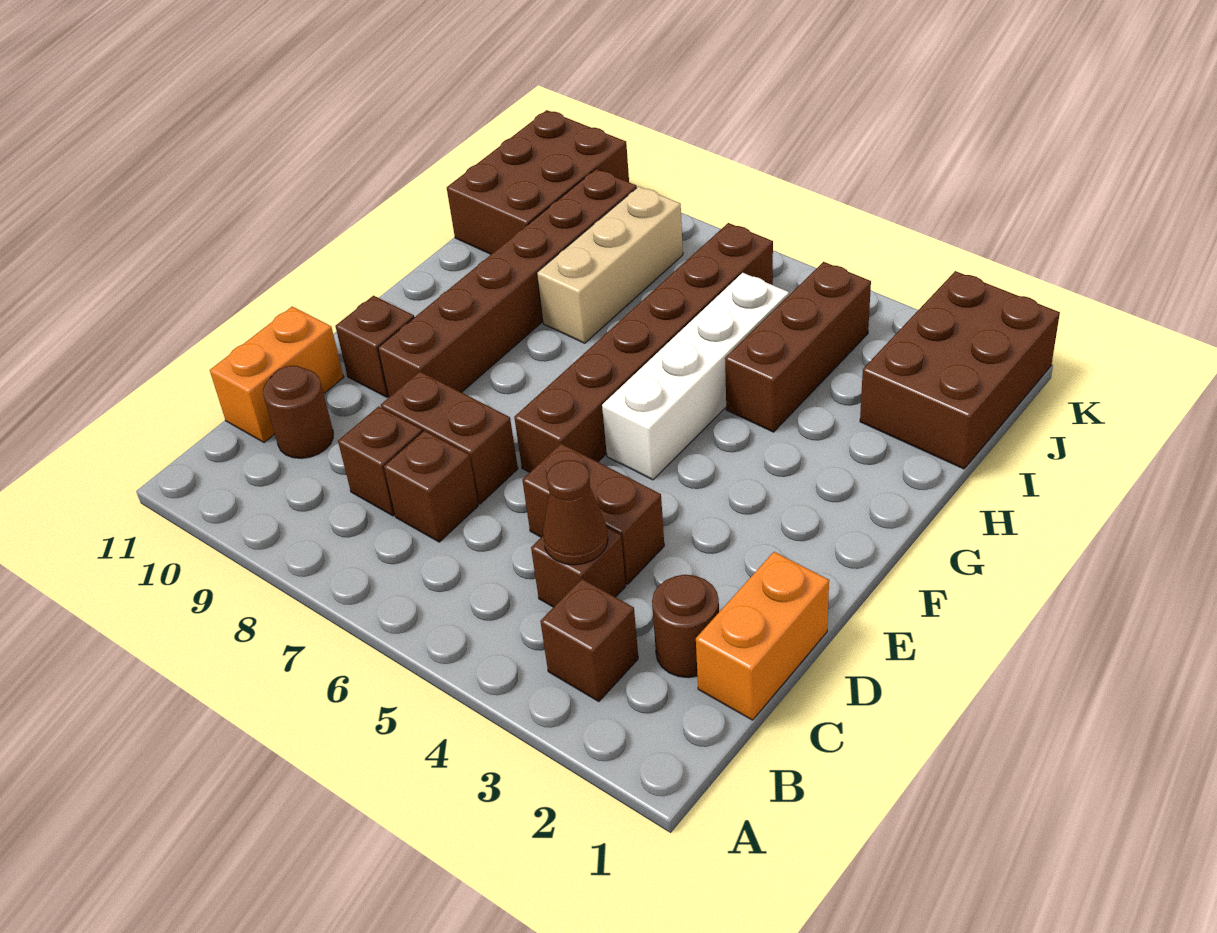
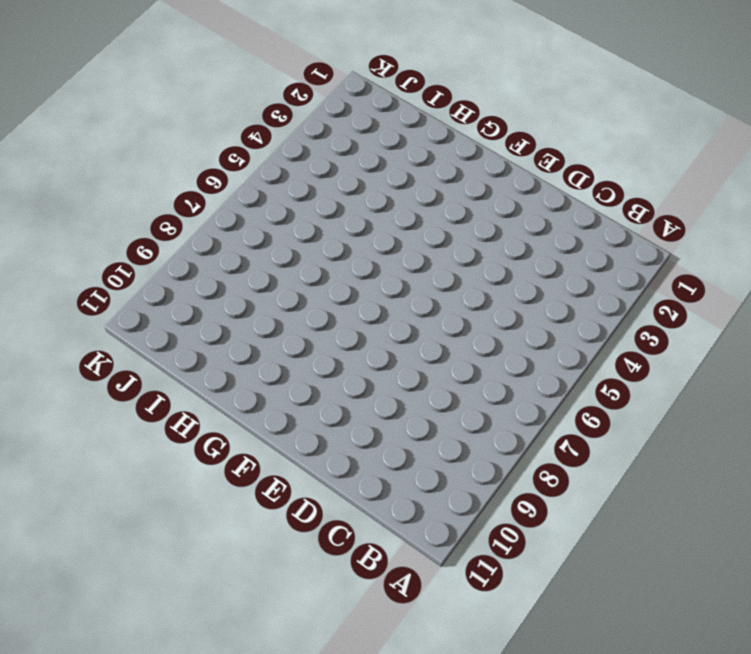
none -> brown 1x1 brick [540,579,638,702]
none -> orange 1x2 brick [696,552,829,720]
none -> brown 1x1 round brick [652,575,719,678]

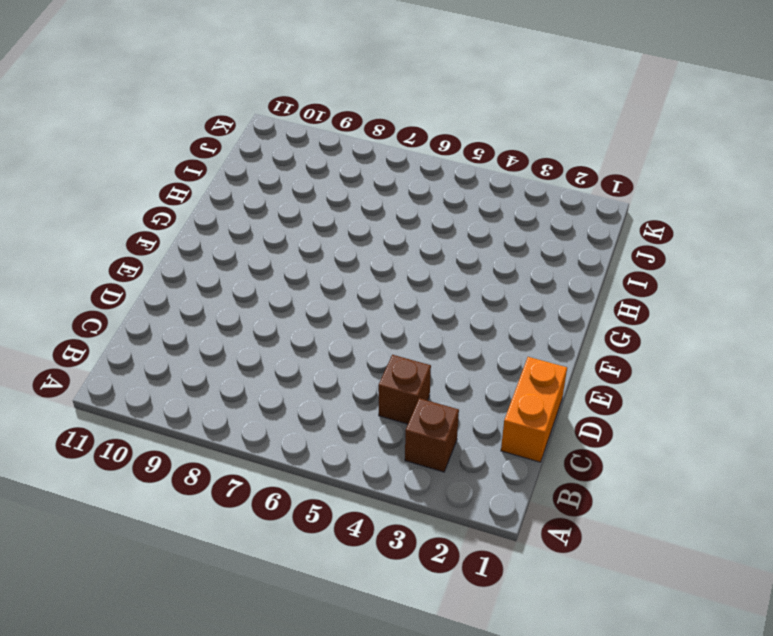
none -> brown 1x1 round brick [652,575,719,678]
none -> brown 1x1 brick [384,431,478,542]
none -> brown 1x1 brick [338,406,422,516]

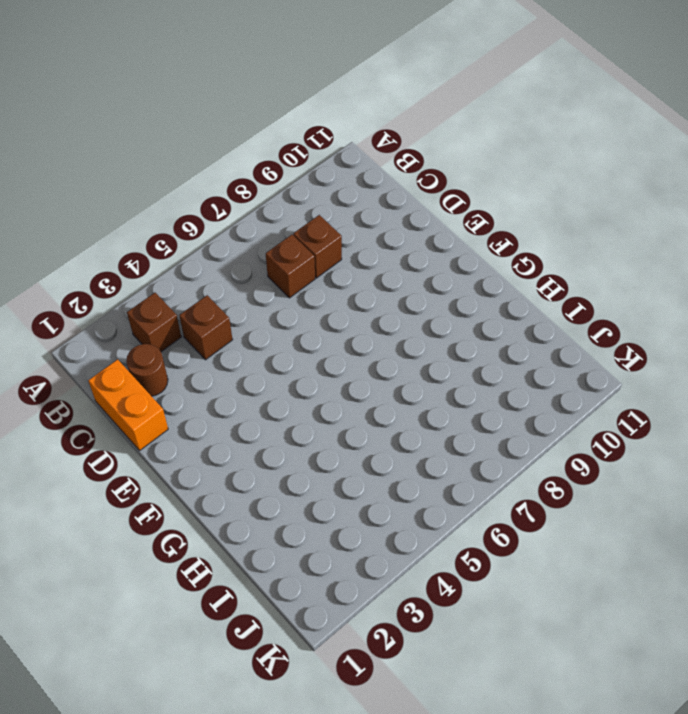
none -> brown 1x1 round brick [263,366,333,458]
none -> orange 1x2 brick [210,307,344,442]
none -> brown 1x2 brick [522,443,664,584]

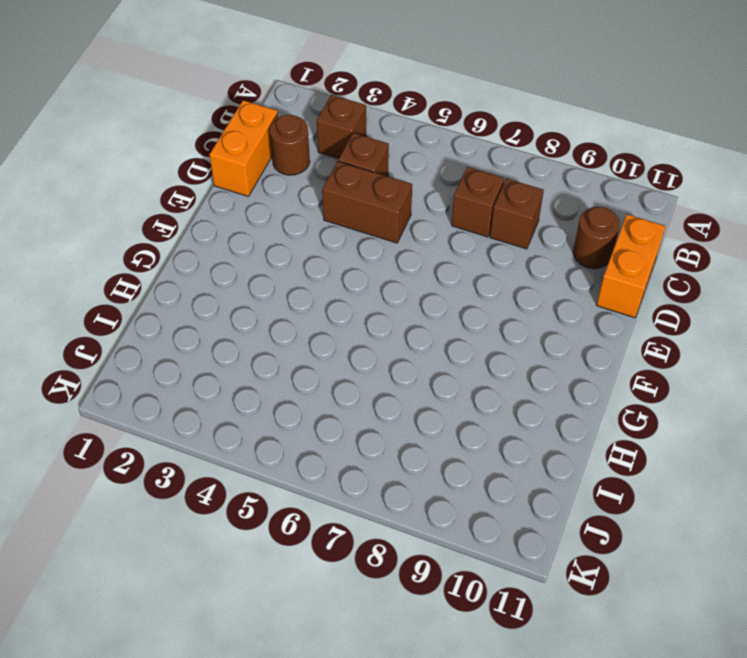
none -> brown 1x2 brick [381,372,518,504]
none -> brown 1x6 brick [514,223,773,472]
none -> brown 1x6 brick [378,169,637,397]

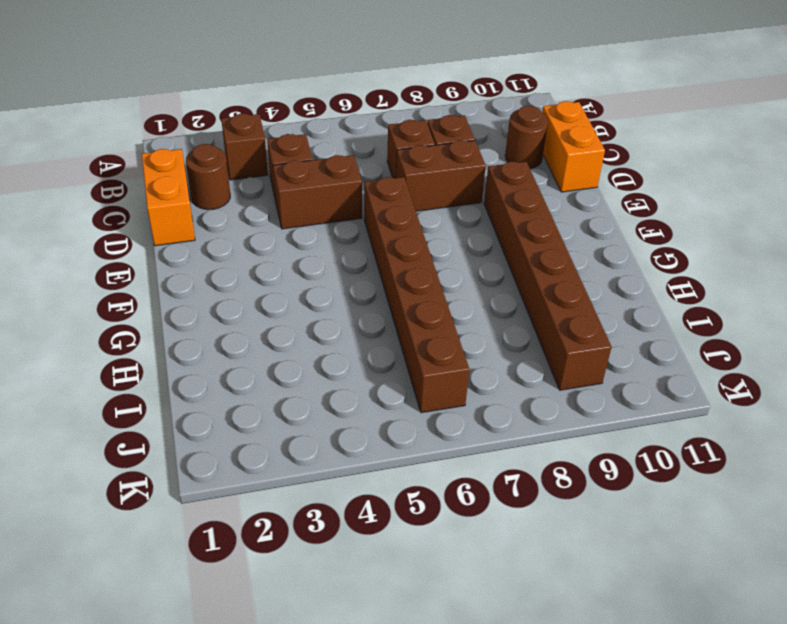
none -> brown 1x1 brick [336,296,414,397]
none -> white 1x4 brick [602,273,789,480]
none -> brown 1x3 brick [725,262,871,432]

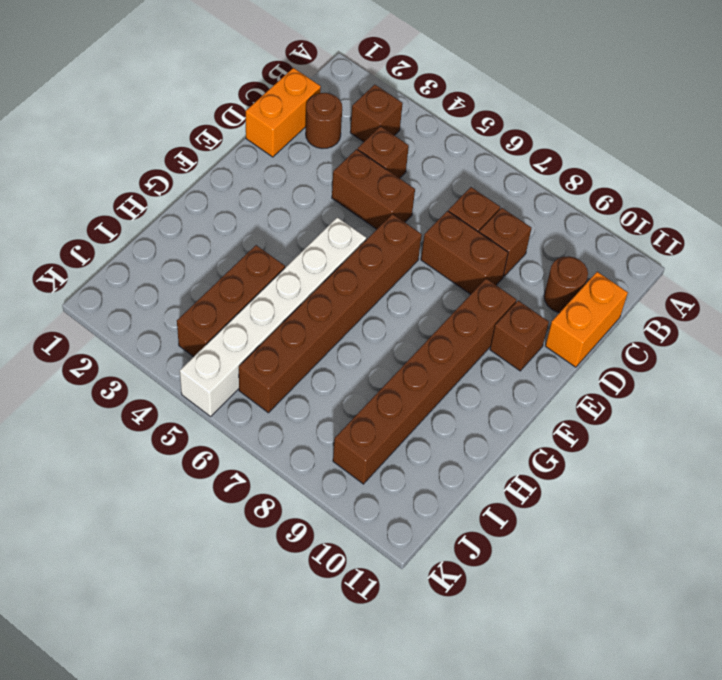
white 1x6 brick [180,217,366,417] -> white 1x4 brick [602,273,789,480]
none -> tan 1x3 brick [537,186,683,343]
none -> brown 2x3 brick [860,271,1060,469]
none -> brown 2x3 brick [447,110,629,254]

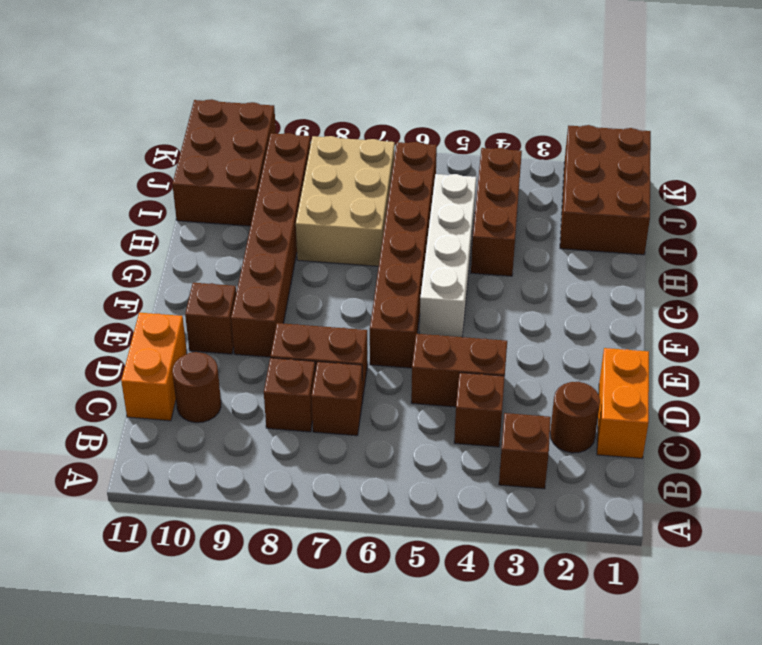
tan 2x3 brick [296,136,395,266] -> tan 1x3 brick [537,186,683,343]
none -> brown 1x1 cone [543,460,608,565]

